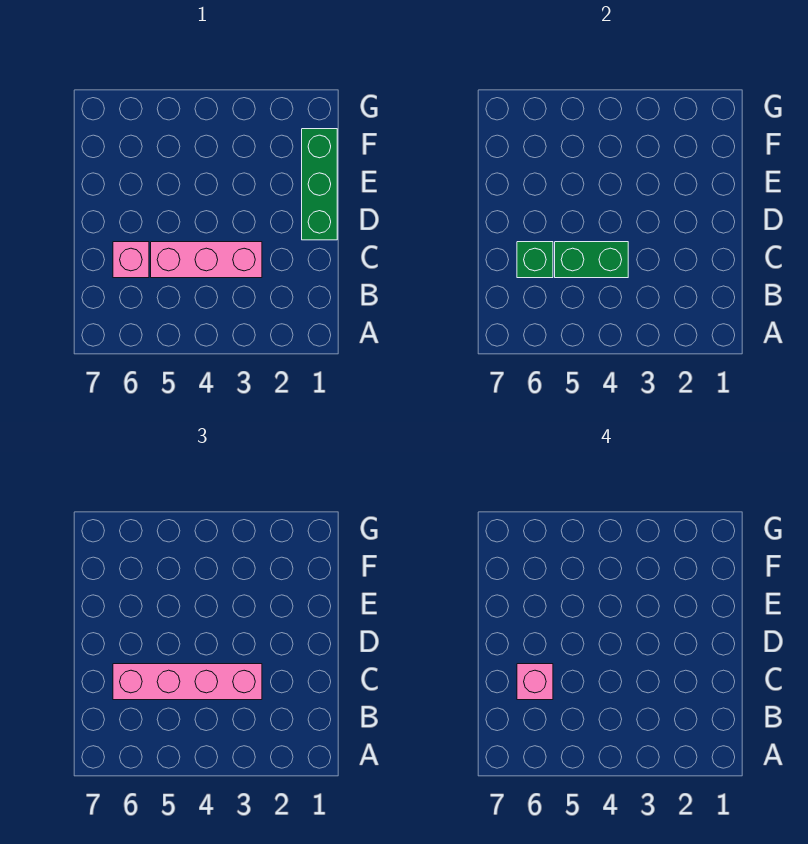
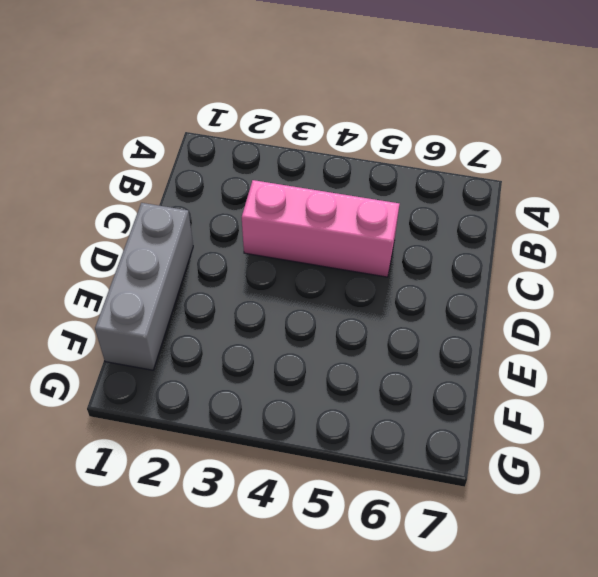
grey 1x3 brick [95,203,193,370] -> green 1x3 brick [302,129,337,240]
none -> pink 1x1 brick [113,242,149,278]
none -> green 1x2 brick [555,242,628,278]

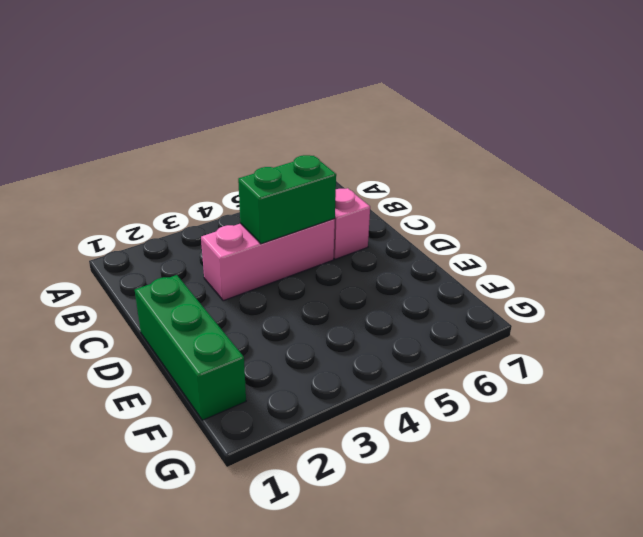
none -> green 1x1 brick [517,242,553,278]
none -> pink 1x4 brick [113,664,262,700]

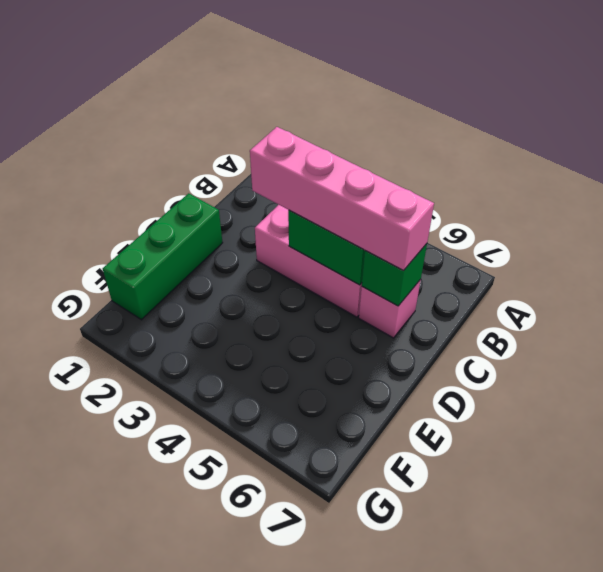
none -> pink 1x1 brick [517,664,553,700]

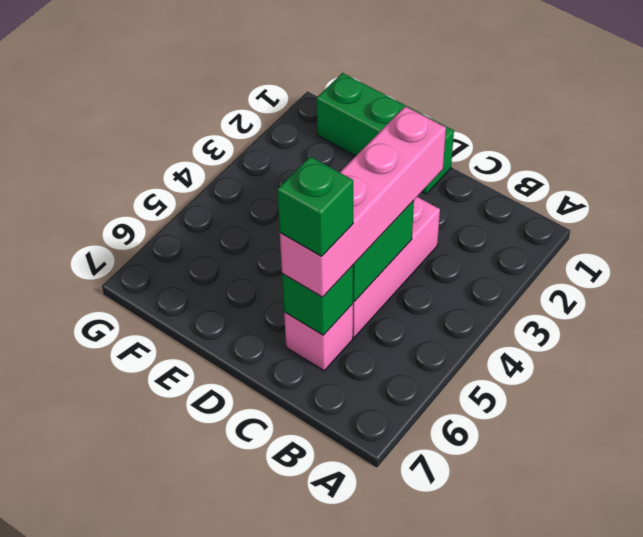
green 1x1 brick [277,157,353,256] -> pink 1x1 brick [517,664,553,700]

